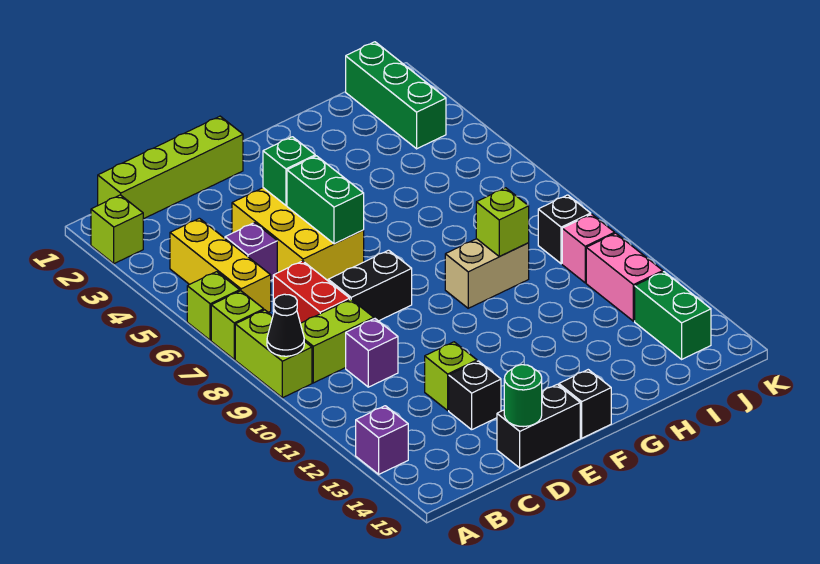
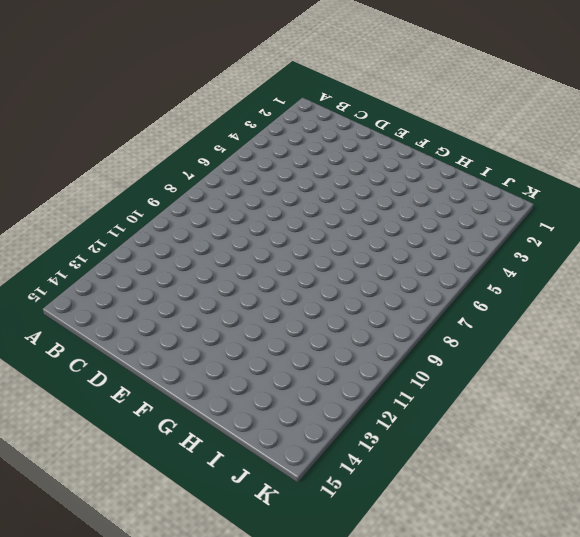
none -> lime 1x1 brick [91,195,143,264]
none -> lime 1x1 brick [187,272,240,340]
none -> lime 1x1 brick [211,291,264,359]

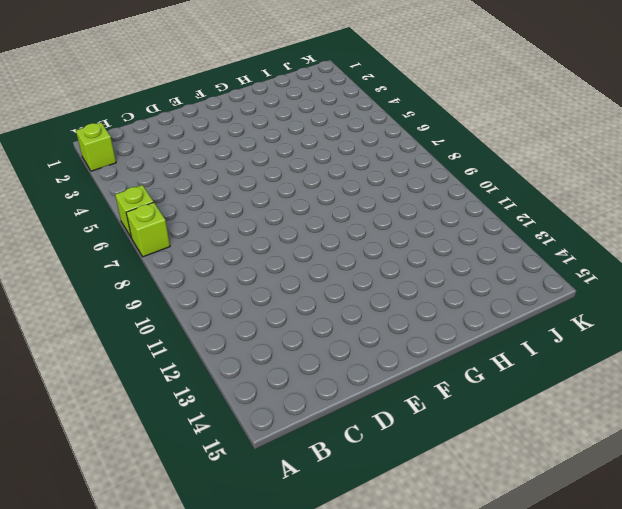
none -> lime 1x2 brick [235,310,312,398]
none -> purple 1x1 brick [356,406,408,474]
none -> lime 1x4 brick [98,116,243,219]

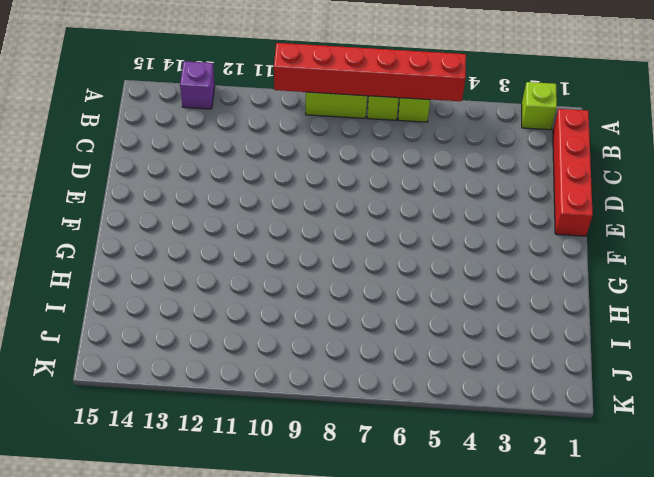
red 1x6 brick [274,43,466,101] -> black 1x1 cone [267,294,304,356]
red 1x4 brick [553,109,593,236] -> lime 1x4 brick [98,116,243,219]
none -> yellow 1x3 brick [170,218,271,312]
none -> lime 1x2 brick [301,299,374,383]
none -> purple 1x1 brick [225,223,277,280]

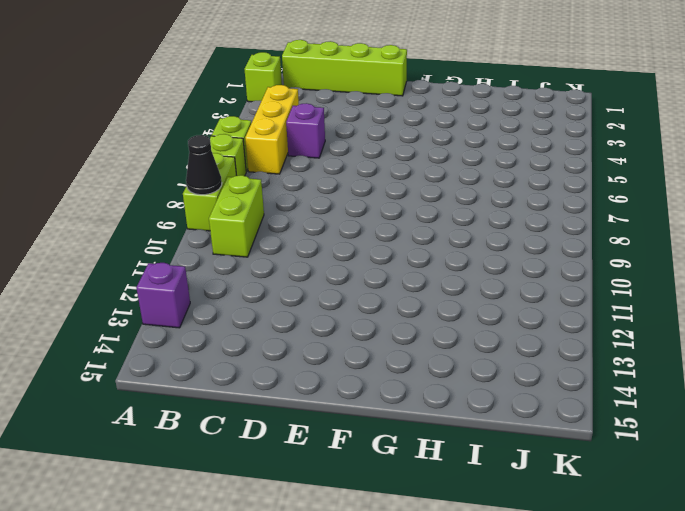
lime 1x2 brick [209,175,264,257] -> lime 1x2 brick turned to [301,299,374,383]
none -> red 1x2 brick [273,261,350,323]
none -> purple 1x1 brick [346,319,398,387]
none -> yellow 2x3 brick [232,188,364,281]

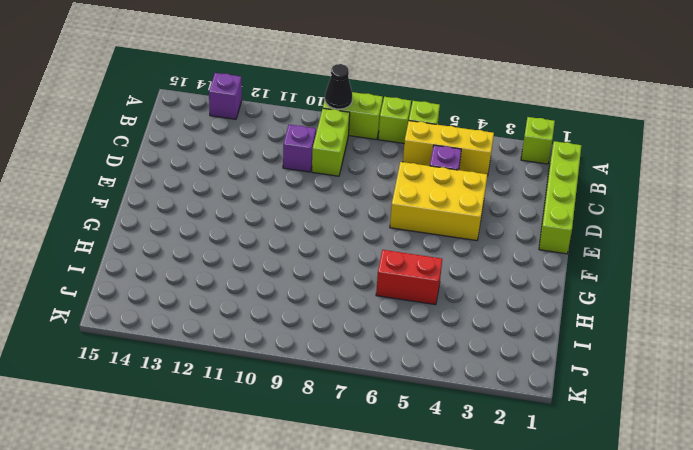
red 1x2 brick [376,250,442,305] -> red 1x2 brick moved to [273,261,350,323]
none -> black 1x2 brick [328,250,412,321]
none -> lime 1x1 brick [425,342,477,410]
none -> black 1x1 brick [449,361,501,430]

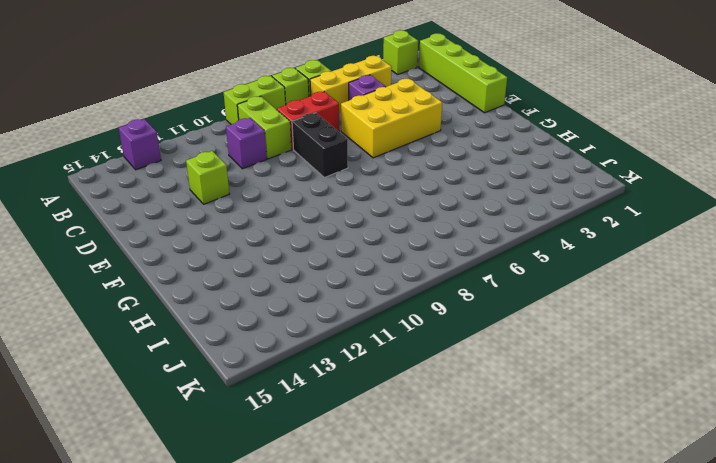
none -> black 1x1 brick [449,361,501,430]
none -> black 1x2 brick [497,384,580,468]
none -> black 1x1 brick [559,370,611,438]

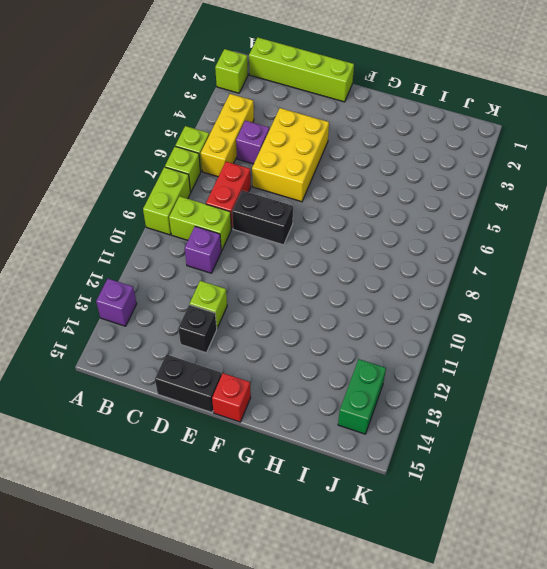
red 1x1 brick [212,373,251,422] -> black 1x1 brick [559,370,611,438]
none -> tan 1x2 brick [445,239,529,308]
none -> green 1x3 brick [346,42,446,149]
none -> black 1x1 brick [538,195,591,264]

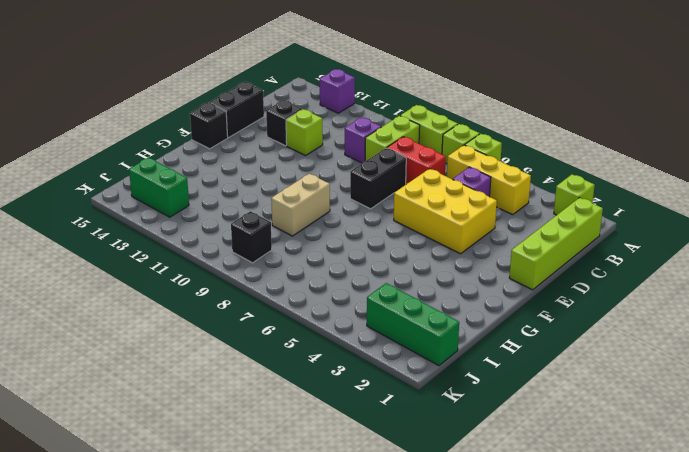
none -> pink 1x1 brick [562,214,615,283]
none -> pink 1x2 brick [586,233,663,321]
none -> black 1x1 cone [267,294,304,356]

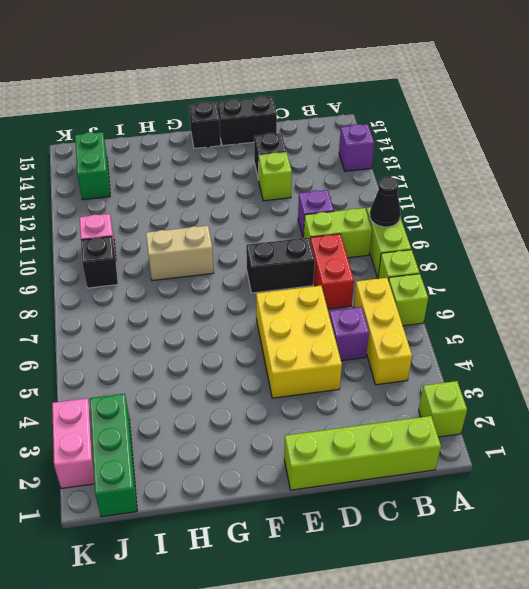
pink 1x2 brick [52,398,94,489] -> pink 1x2 brick moved to [586,233,663,321]
none -> green 1x1 round brick [504,365,542,427]
none -> green 1x1 brick [263,137,315,205]
none -> green 1x2 brick [287,156,364,244]

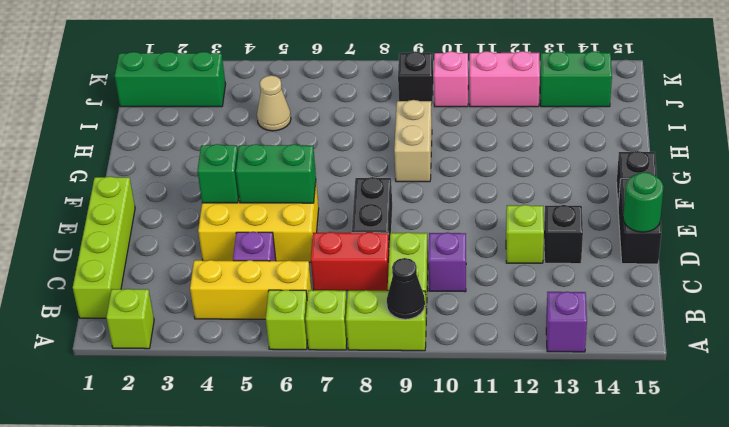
tan 1x1 cone [257,75,291,131] -> none
none -> lime 1x1 brick [476,188,529,257]

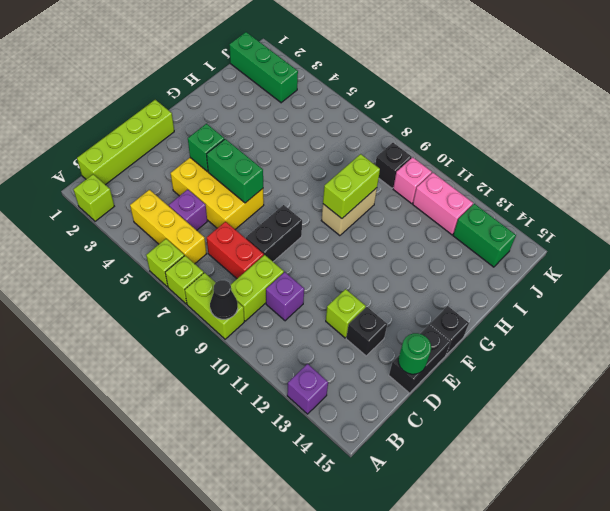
lime 1x2 brick [323,154,380,219] -> lime 1x1 brick [476,188,529,257]

